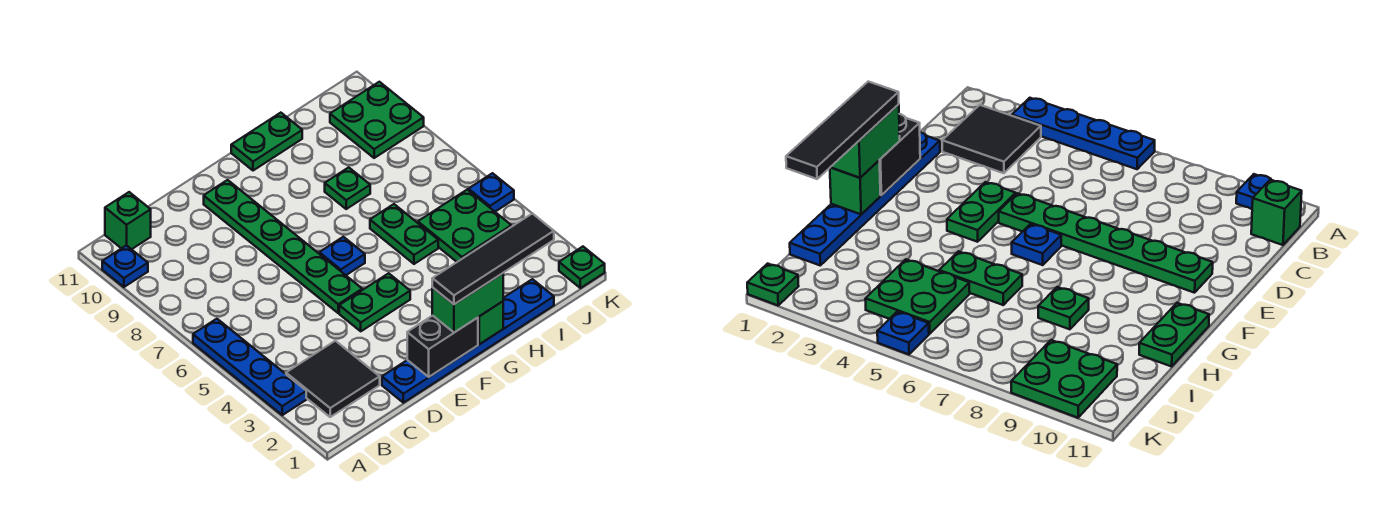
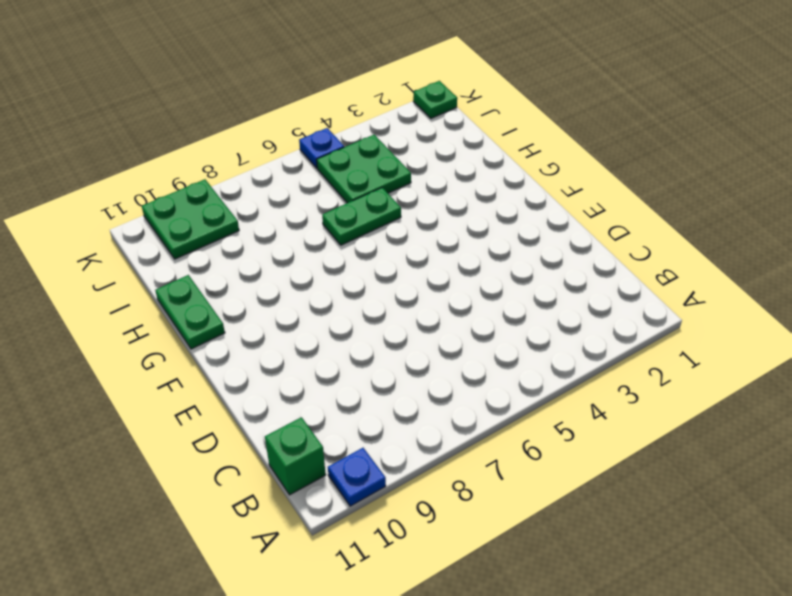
none -> blue 1x4 plate [193,319,306,415]
none -> black 2x2 tile [286,341,380,417]
none -> blue 1x6 plate [382,279,554,403]

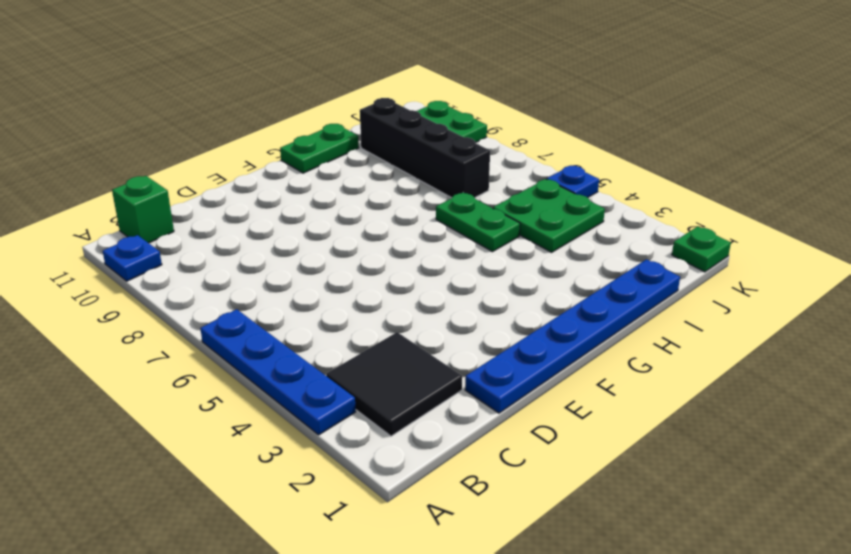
black 1x4 brick [360,98,490,198] -> none
none -> green 1x2 plate [339,273,410,331]
none -> green 1x6 plate [204,180,362,313]
none -> blue 1x1 plate [319,237,365,275]

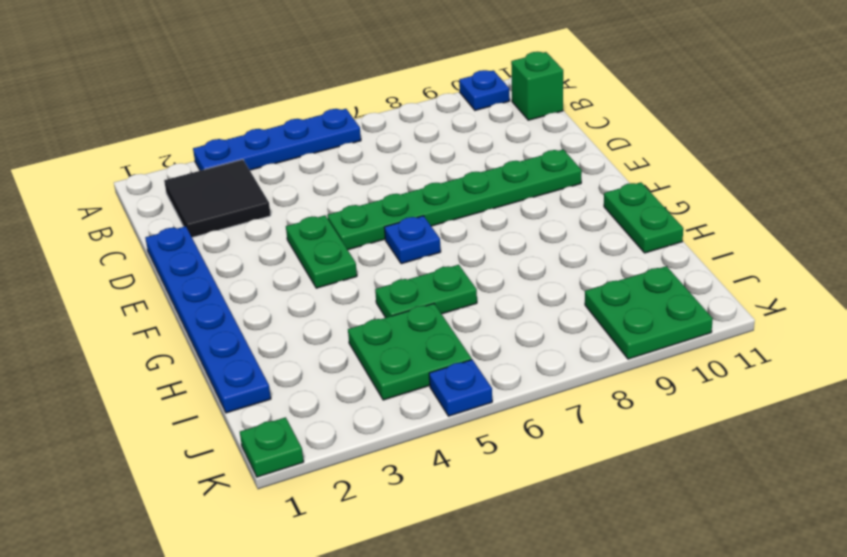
none -> green 1x1 plate [325,167,370,209]
none -> black 1x2 brick [407,316,478,377]
none -> green 1x1 brick [478,301,503,344]

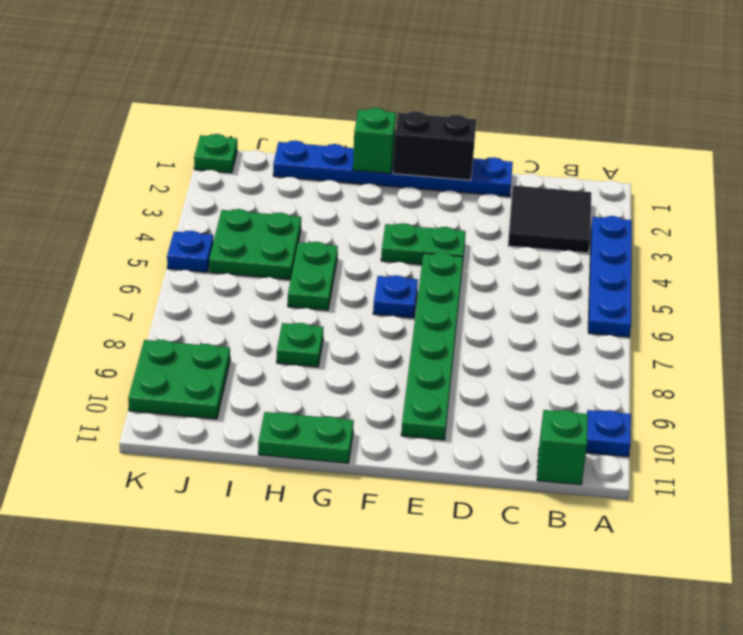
none -> green 1x2 brick [432,273,503,333]
none -> black 1x4 tile [432,213,554,304]

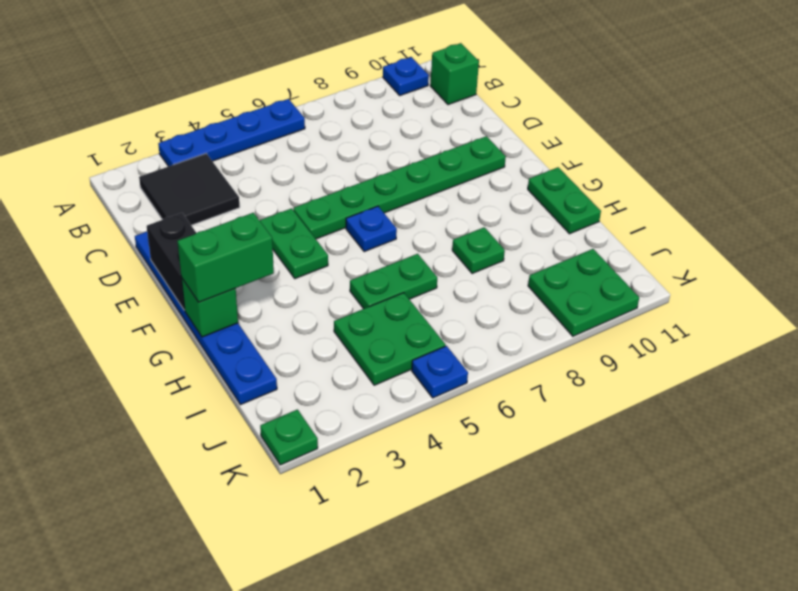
green 1x2 brick [177,213,274,302] -> green 1x2 brick turned to [432,273,503,333]
none -> black 1x4 tile [432,213,554,304]

